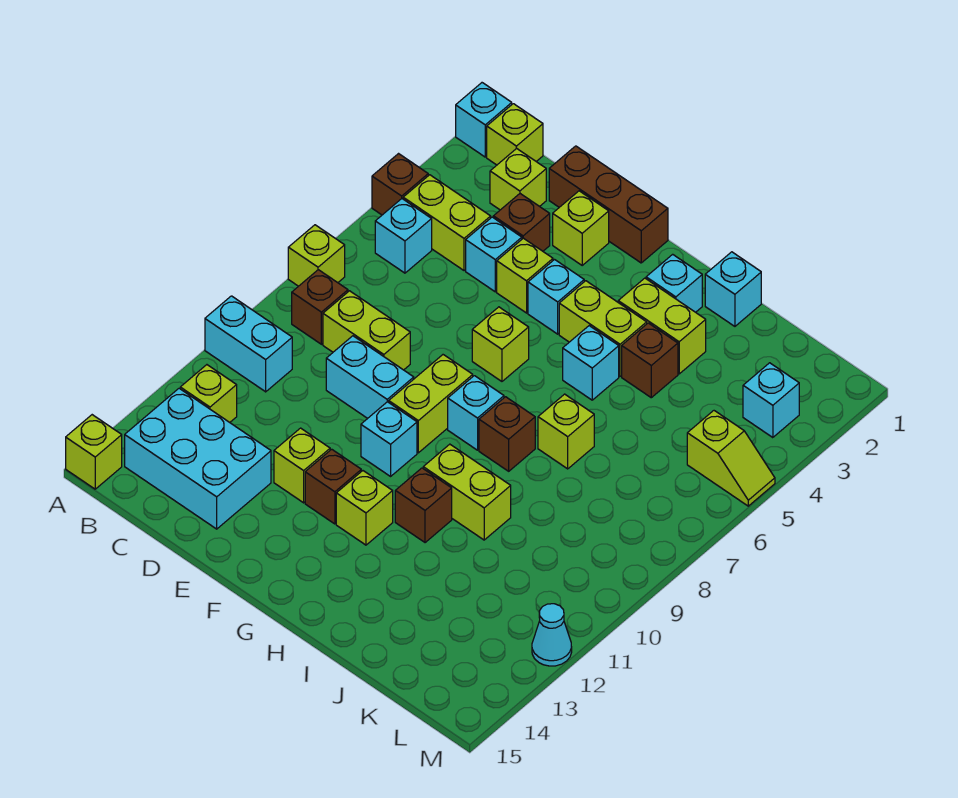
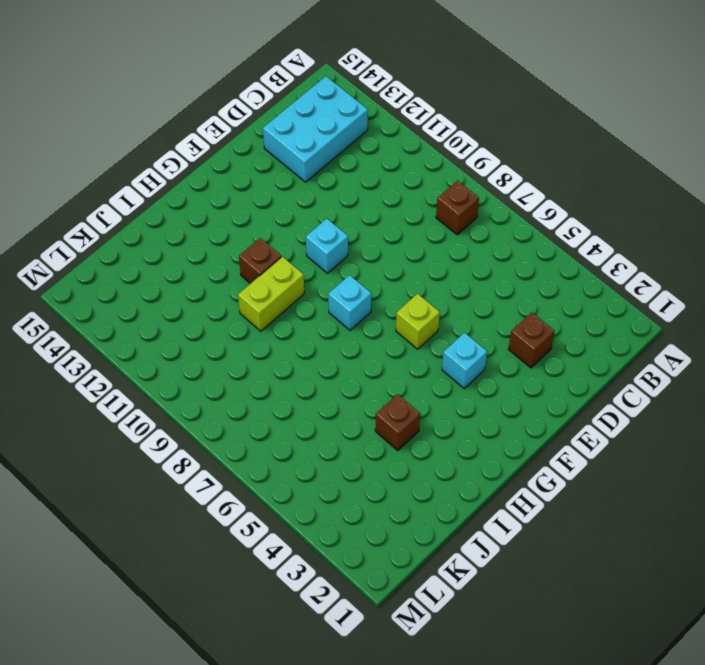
none -> cyan 1x1 brick [456,83,512,157]
none -> brown 1x1 brick [372,154,428,215]
none -> lime 1x1 brick [288,225,345,286]
none -> cyan 1x2 brick [205,296,292,392]

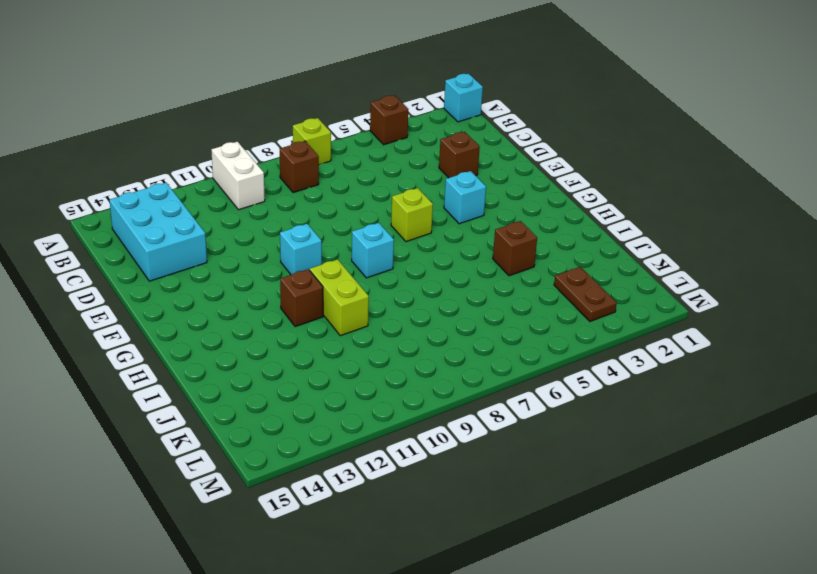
white 1x2 brick [211,142,265,210] -> cyan 1x2 brick [205,296,292,392]
brown 1x2 plate [554,267,617,321] -> cyan 1x1 brick [743,363,799,438]
none -> lime 1x1 brick [66,415,122,489]
none -> lime 1x1 brick [487,104,543,165]
none -> lime 1x2 brick [403,175,491,271]
none -> cyan 1x1 brick [375,199,432,273]

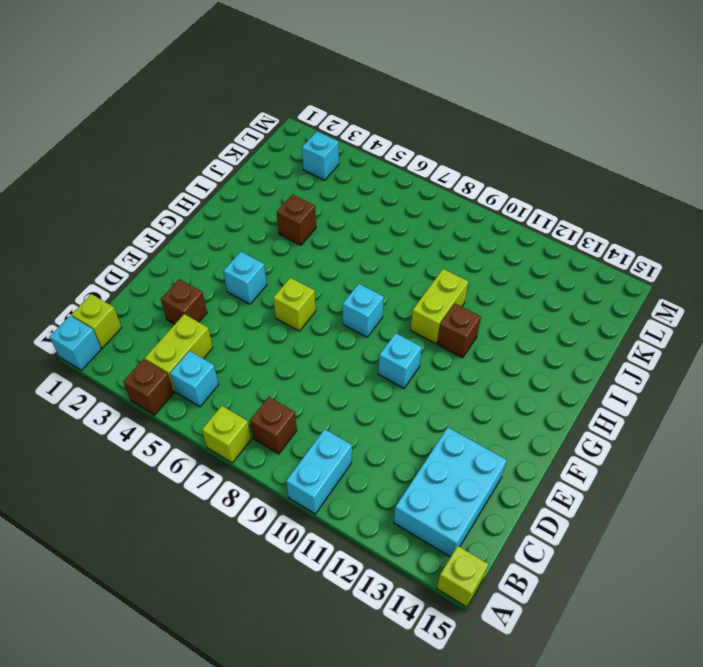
none -> lime 1x1 brick [180,365,237,422]
none -> lime 1x1 brick [490,148,546,210]
none -> lime 1x2 brick [323,291,410,370]
none -> brown 1x3 brick [549,146,668,263]

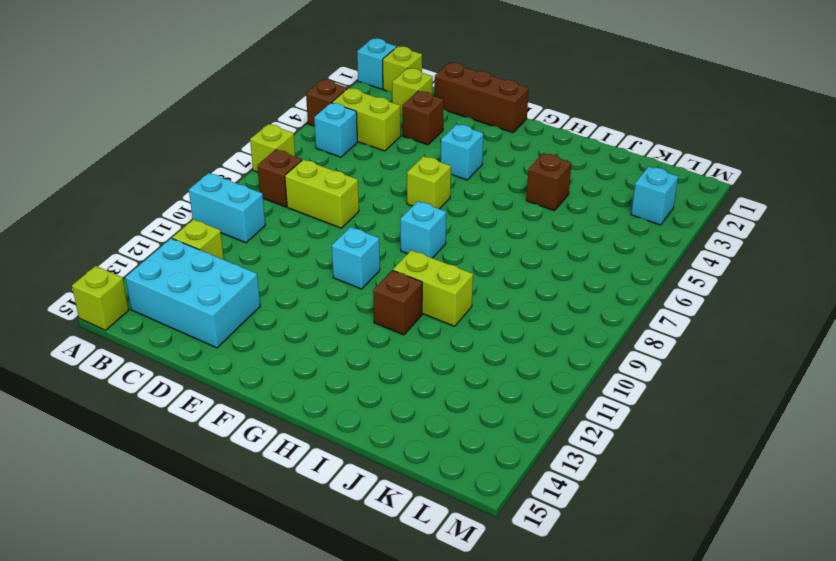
none -> cyan 1x1 brick [466,217,522,292]
none -> cyan 1x2 brick [326,336,414,418]
none -> lime 1x1 brick [553,191,609,265]
none -> lime 1x1 brick [497,238,553,313]

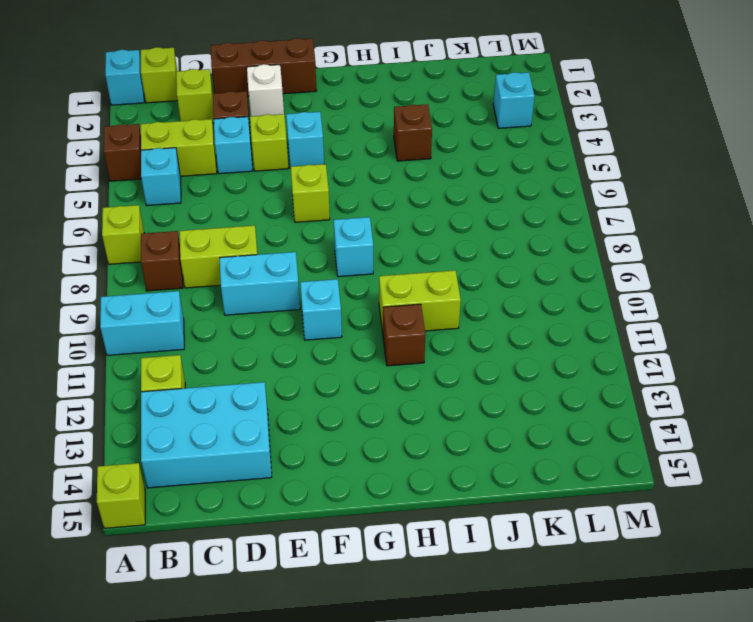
white 1x1 brick [247,64,284,116] -> lime 1x1 brick [553,191,609,265]
none -> lime 1x1 brick [274,428,330,503]
none -> lime 1x2 brick [389,355,473,453]
none -> brown 1x1 brick [305,449,361,524]
none -> lime 1x2 brick [559,281,647,376]

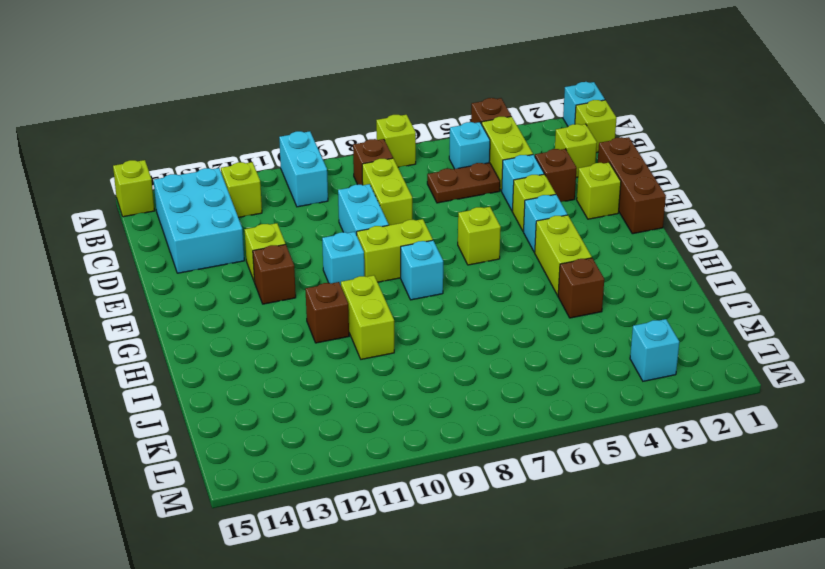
brown 1x2 plate [427,163,500,203] -> none
none -> lime 1x1 brick [336,471,393,545]
none -> cyan 1x1 brick [646,254,702,312]
none -> lime 1x2 brick [618,278,706,374]
none -> cyan 1x1 brick [563,326,619,400]

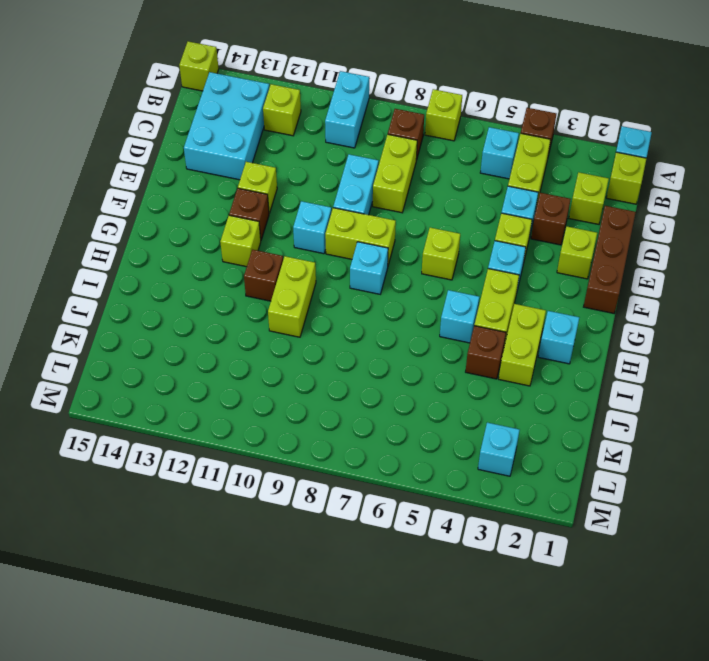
none -> brown 1x1 brick [479,397,535,471]
none -> cyan 1x1 brick [705,252,761,326]
none -> lime 1x1 brick [538,394,594,469]
none -> lime 1x2 slope [687,411,775,506]

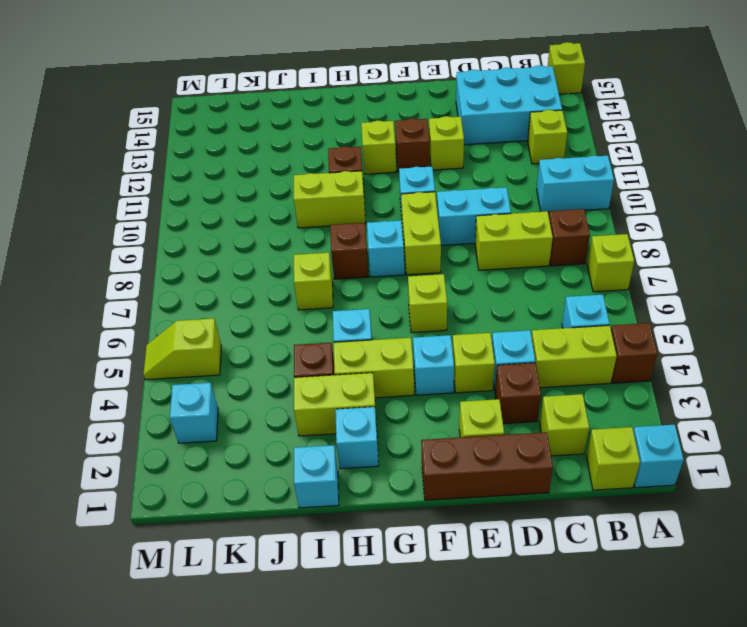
none -> cyan 1x1 cone [532,604,572,666]

